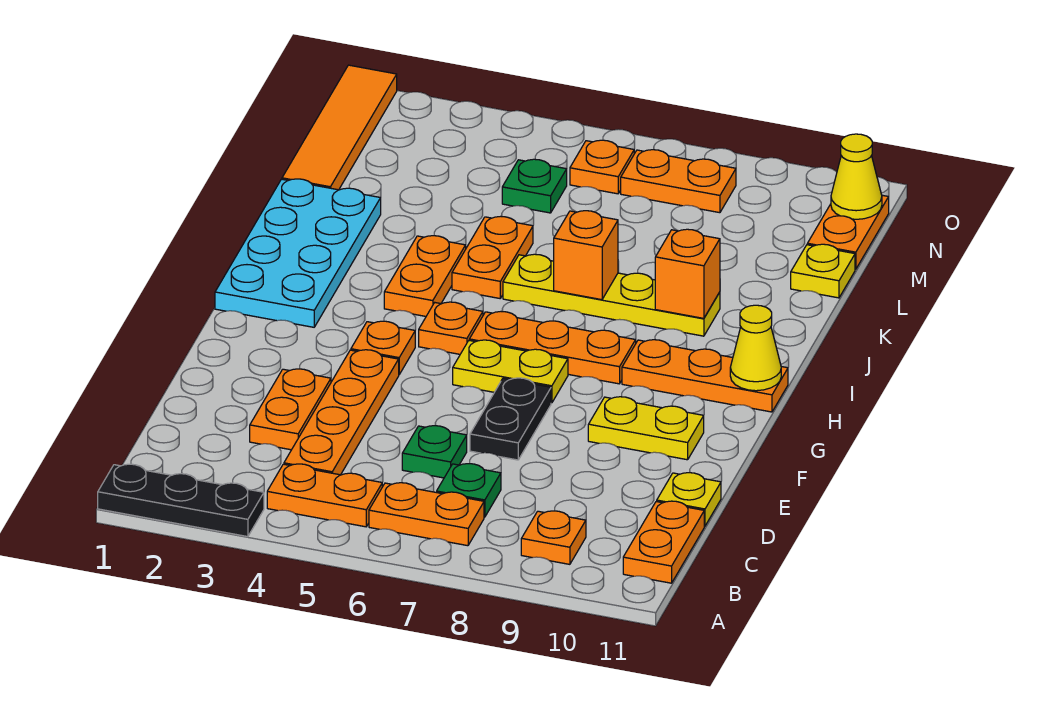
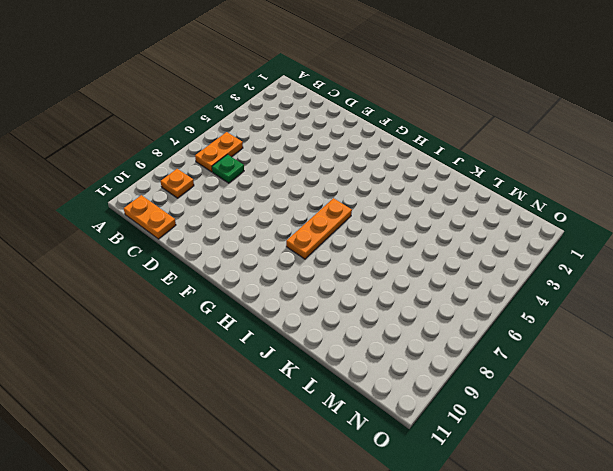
none -> black 1x3 plate [98,464,264,537]
none -> orange 1x2 plate [267,464,382,527]
none -> orange 1x4 plate [284,350,399,475]
none -> orange 1x2 plate [250,369,331,450]

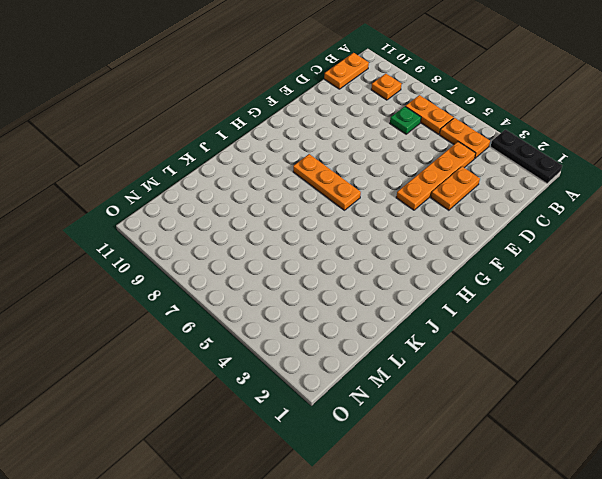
none -> green 1x1 plate [402,425,467,478]
none -> yellow 1x1 plate [657,473,721,526]
none -> black 1x2 plate [470,378,551,460]
none -> yellow 1x2 plate [588,397,704,460]

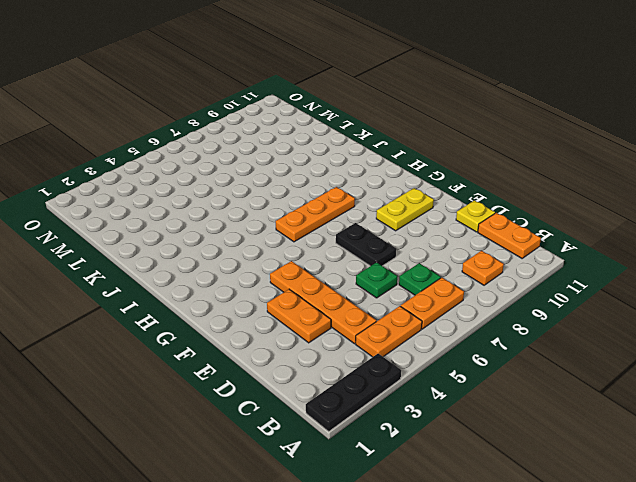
none -> orange 1x1 plate [351,321,415,374]
none -> yellow 1x2 plate [453,340,568,403]
none -> cyan 2x4 plate [215,179,381,327]
none -> orange 1x1 plate [419,302,483,354]

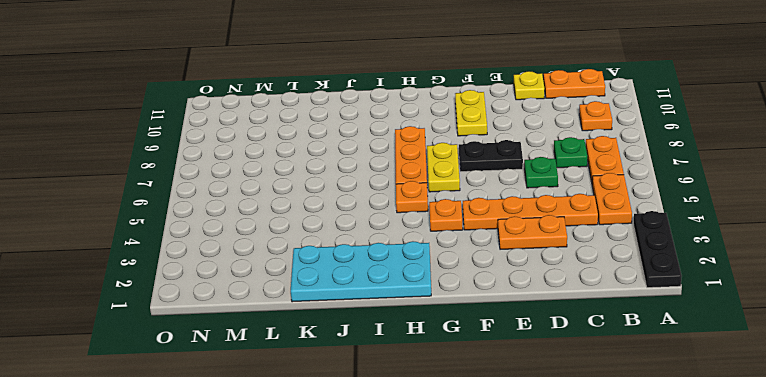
none -> orange 1x3 plate [622,340,788,412]
none -> orange 1x2 plate [384,236,466,316]
none -> orange 1x2 plate [452,216,533,298]
none -> yellow 1x4 plate [503,254,720,336]

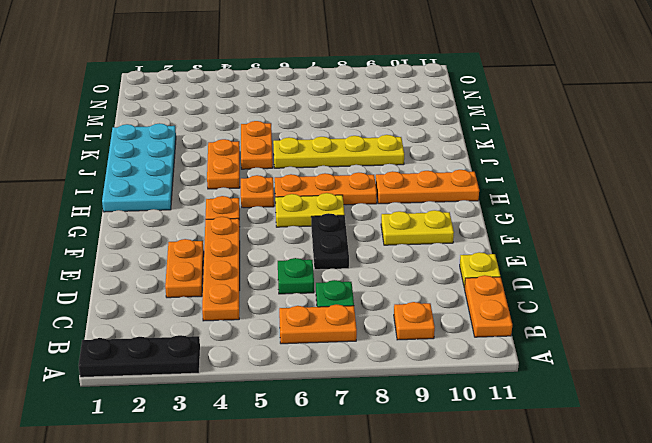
none -> orange 1x2 plate [267,464,382,527]
none -> orange 1x4 tile [282,65,397,190]
none -> yellow 1x1 plate [791,244,855,298]
none -> green 1x1 plate [502,159,567,213]

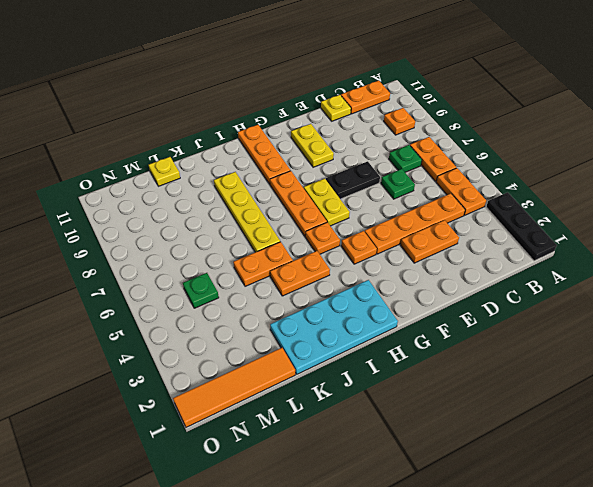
none -> orange 1x2 plate [807,195,889,269]
none -> orange 1x1 plate [570,140,634,194]
none -> orange 1x2 plate [621,150,736,213]
none -> yellow 1x1 cone [730,305,781,391]

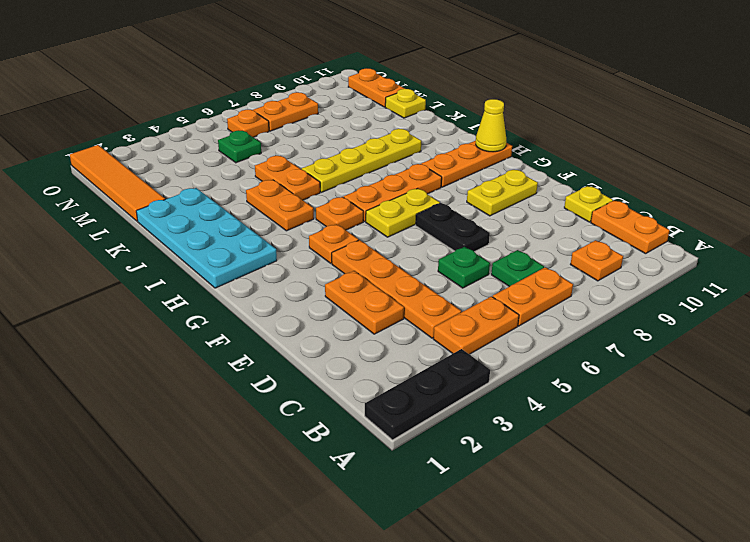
none -> orange 1x1 brick [554,211,618,300]
none -> orange 1x1 brick [655,229,720,318]
none -> yellow 1x1 cone [831,134,882,219]

